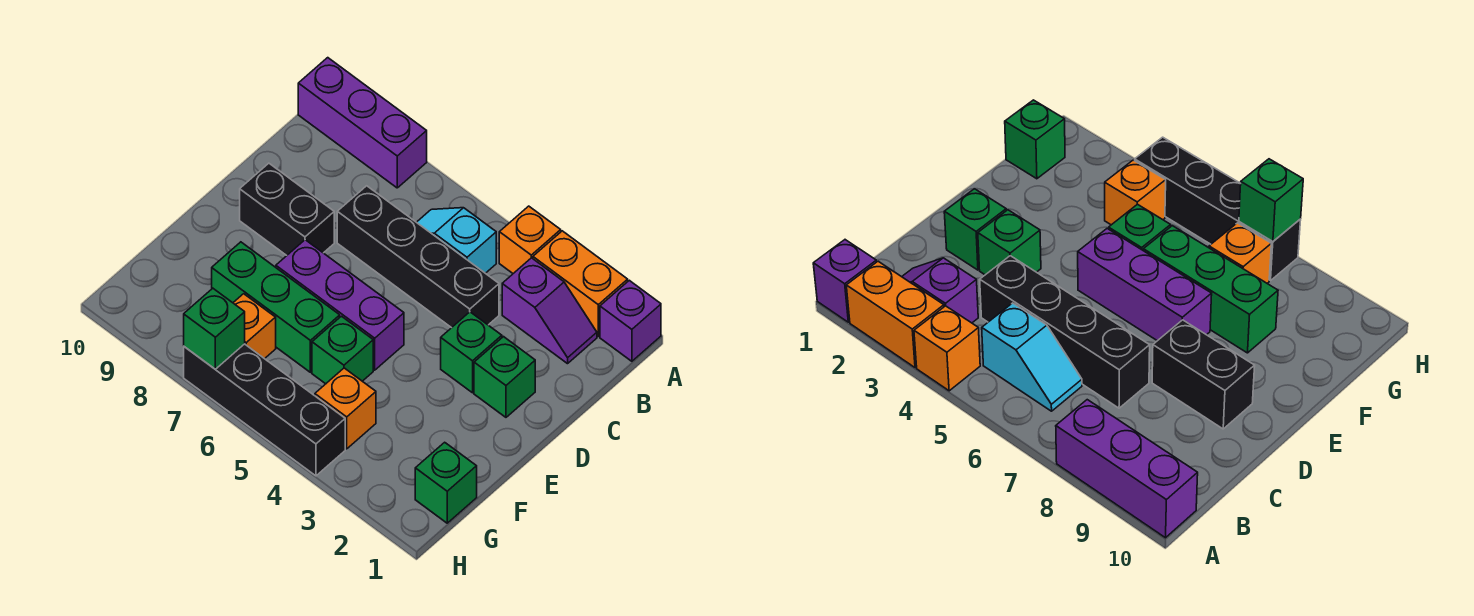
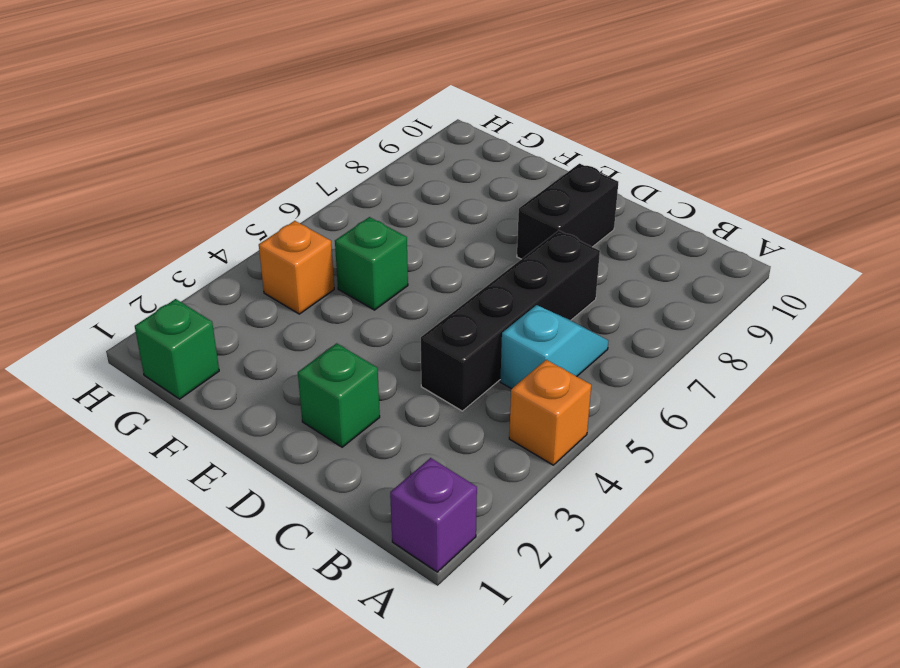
none -> orange 1x2 brick [533,231,628,336]
none -> purple 1x3 brick [298,58,427,188]
none -> purple 1x2 slope [502,258,597,364]

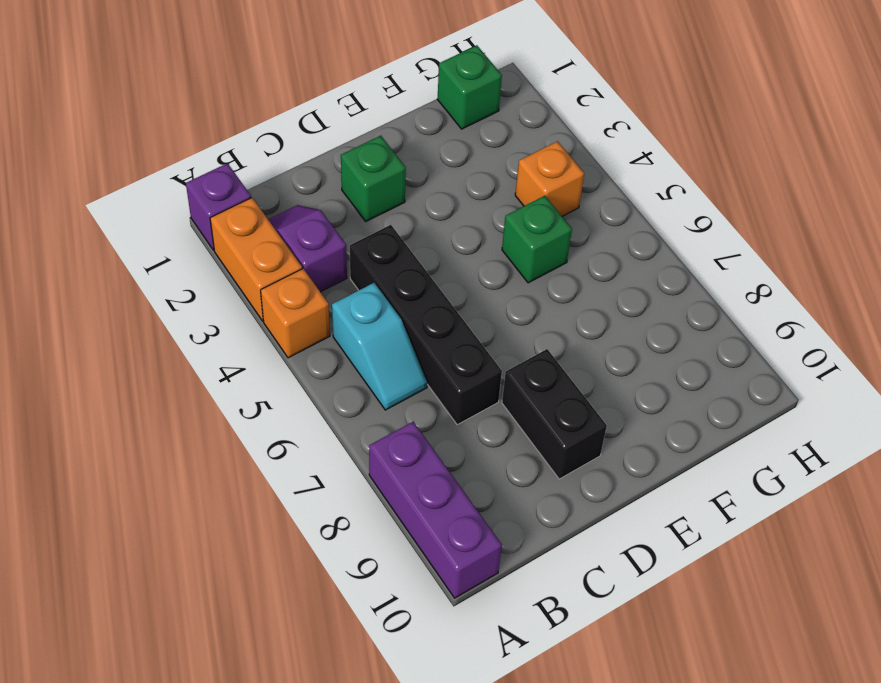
none -> green 1x1 brick [441,312,502,393]
none -> purple 1x3 brick [276,240,404,370]
none -> green 1x3 brick [212,242,340,372]

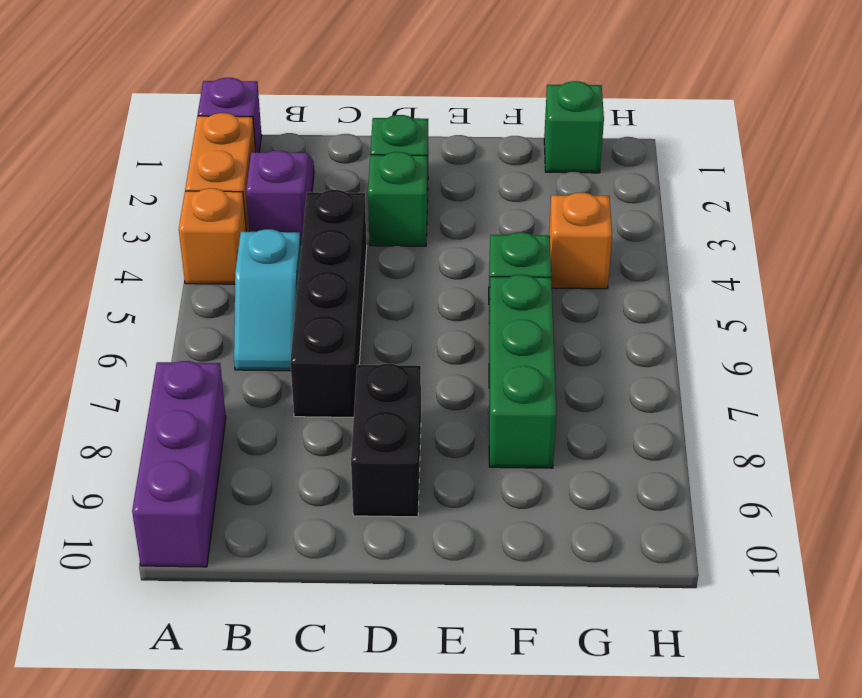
none -> purple 1x3 brick [276,240,404,370]
none -> orange 1x1 brick [233,294,276,359]
none -> black 1x4 brick [184,344,345,476]

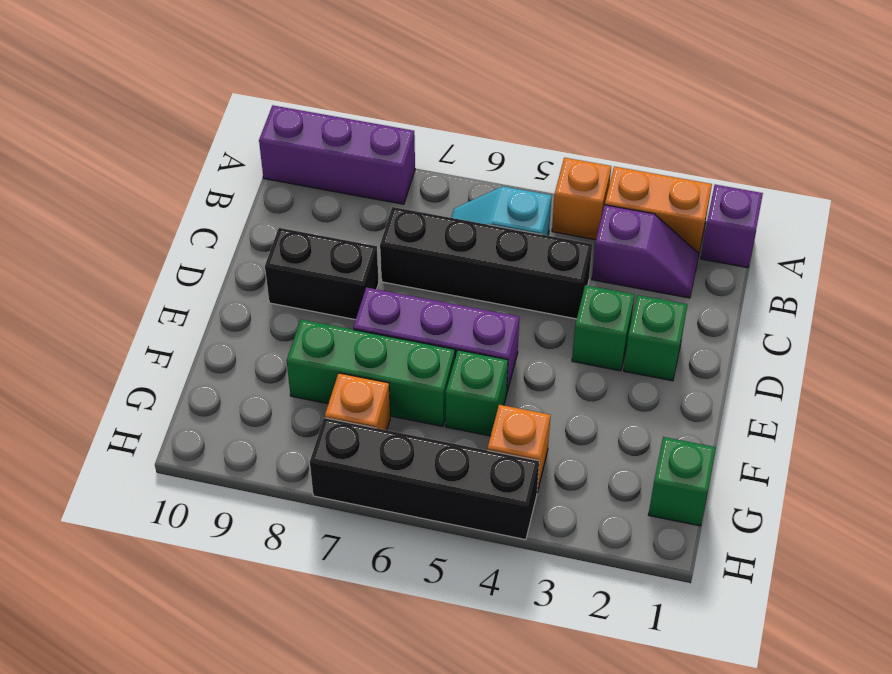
none -> green 1x1 brick [184,288,245,369]

